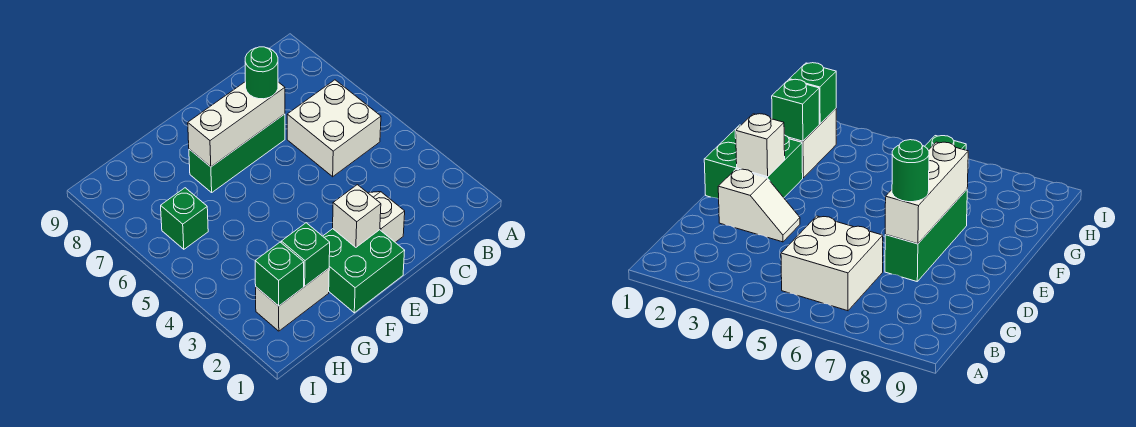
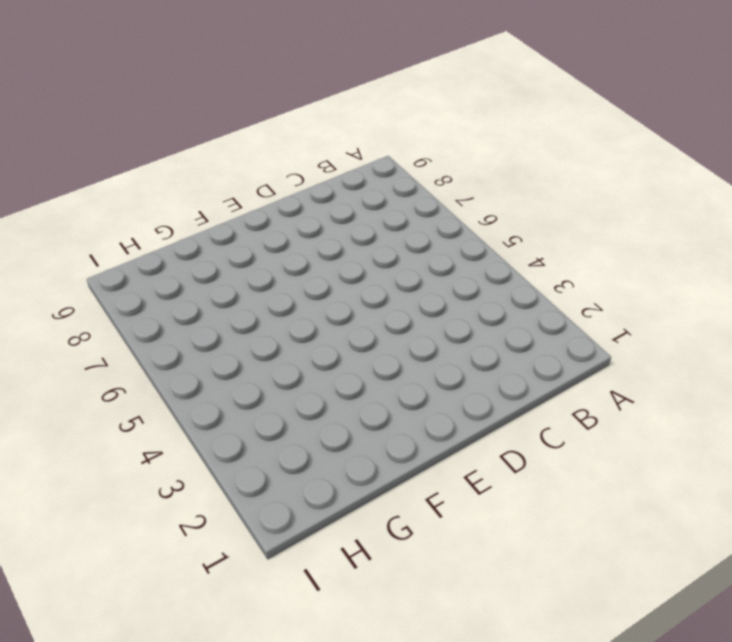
none -> white 2x2 brick [287,80,381,177]
none -> white 1x2 slope [368,192,405,242]

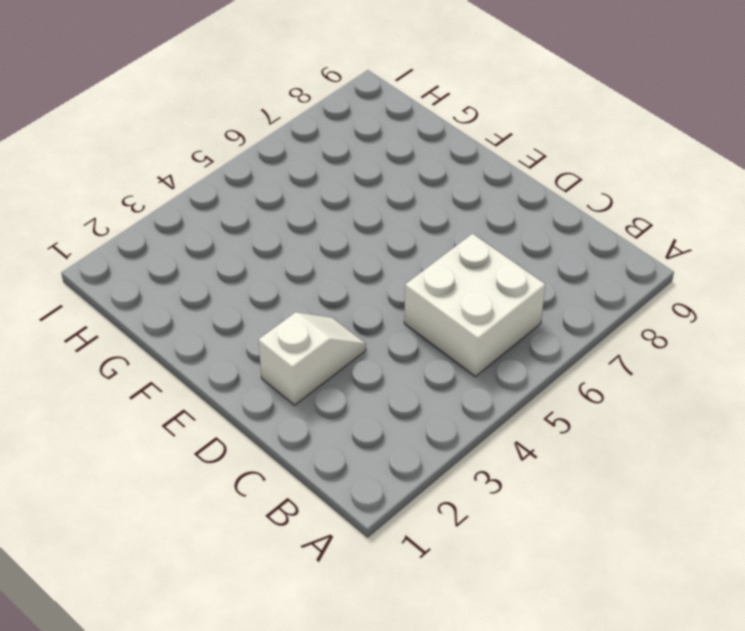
none -> green 1x3 brick [189,114,285,192]
none -> green 2x2 brick [323,229,405,313]

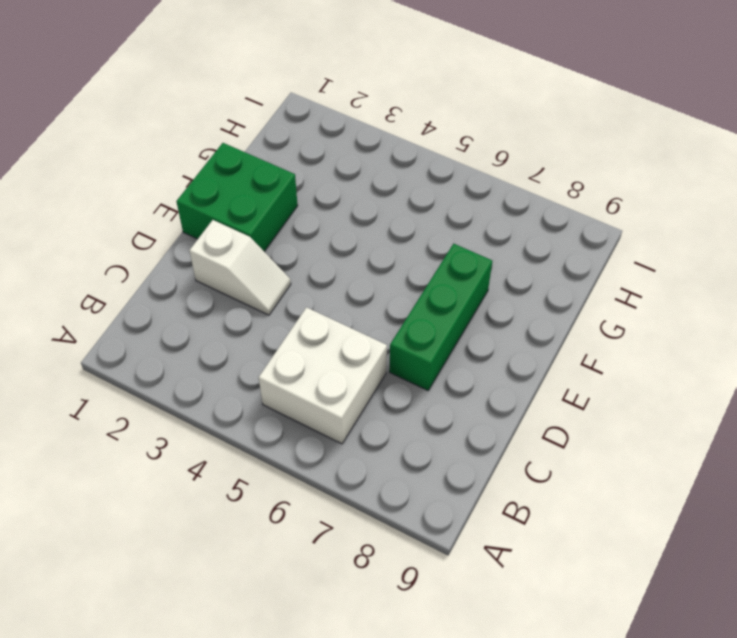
none -> white 1x2 brick [256,269,329,331]
none -> green 1x1 brick [161,188,208,249]

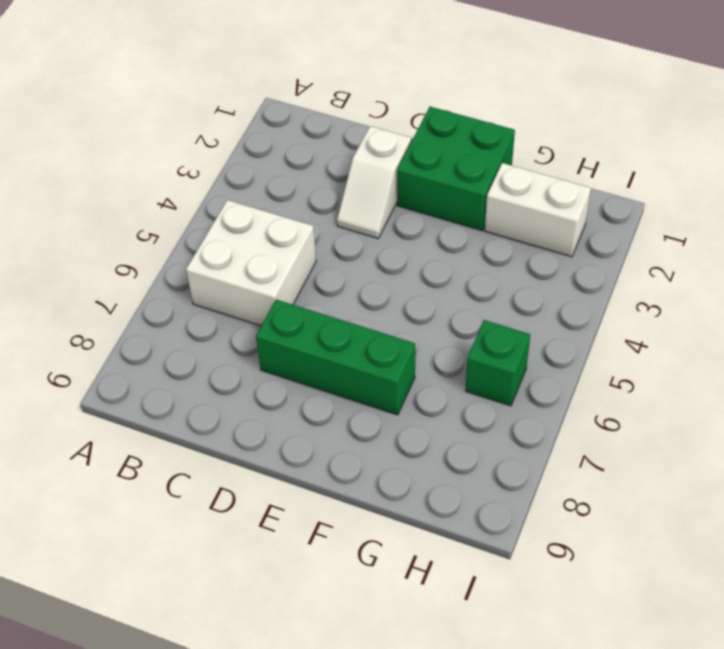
none -> white 1x3 brick [188,82,285,167]
none -> white 1x1 brick [333,185,381,247]

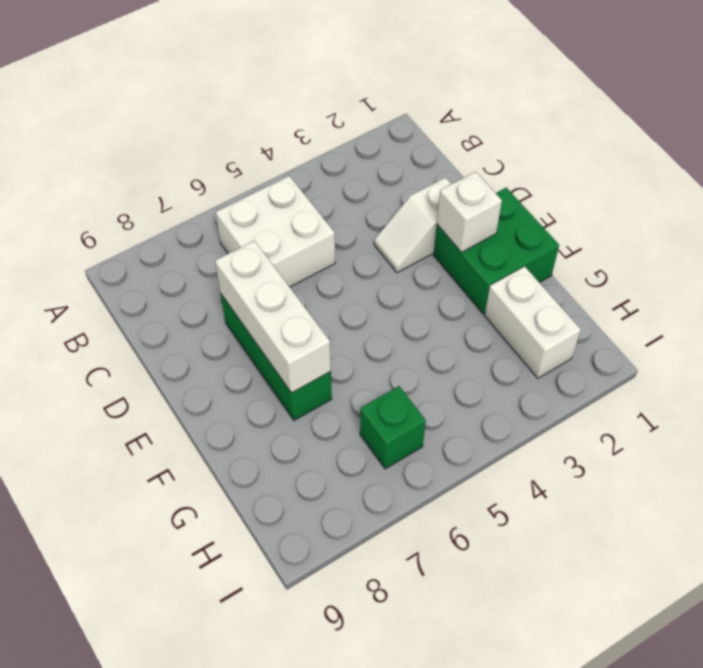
none -> green 1x1 brick [281,223,330,286]
none -> green 1x1 brick [255,242,304,306]

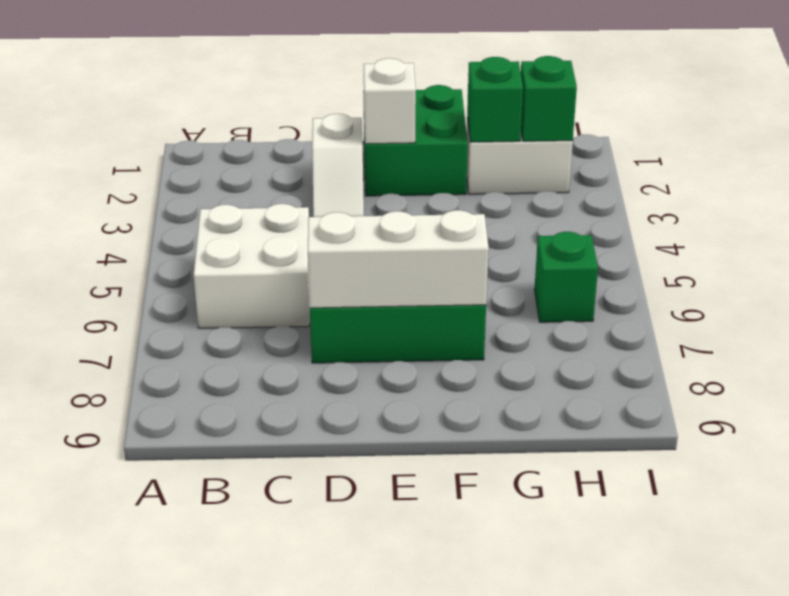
none -> green 1x1 round brick [245,47,278,99]

